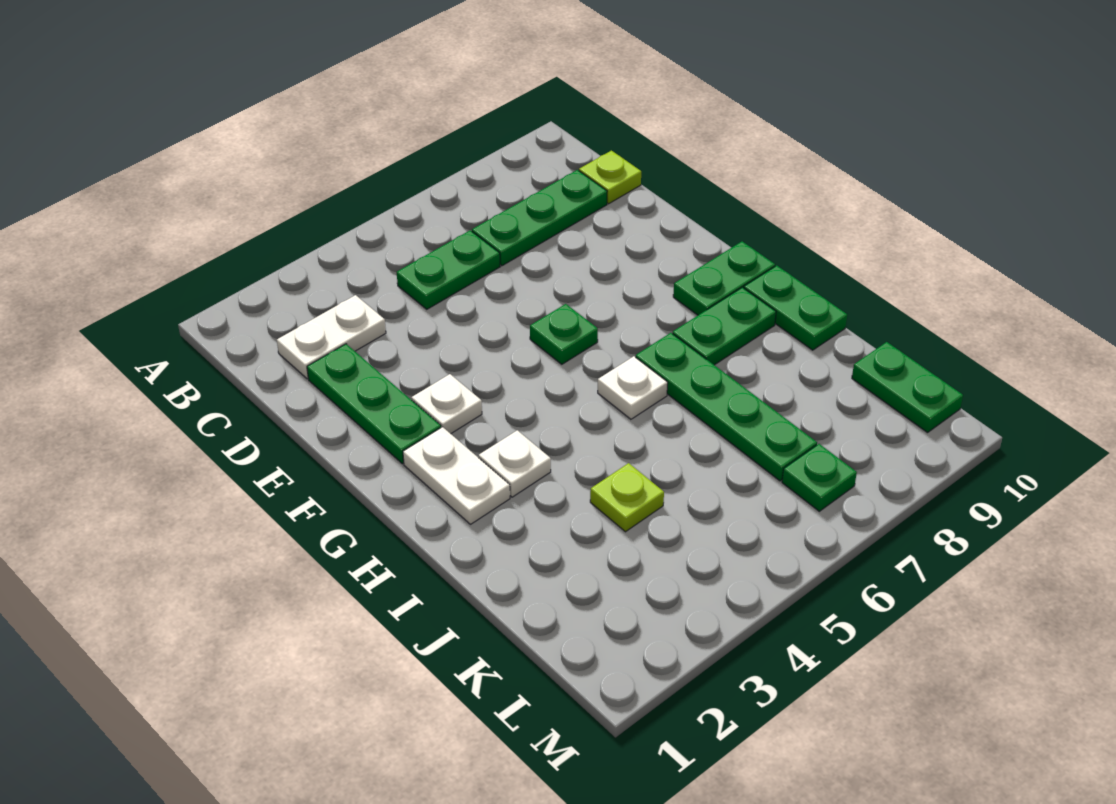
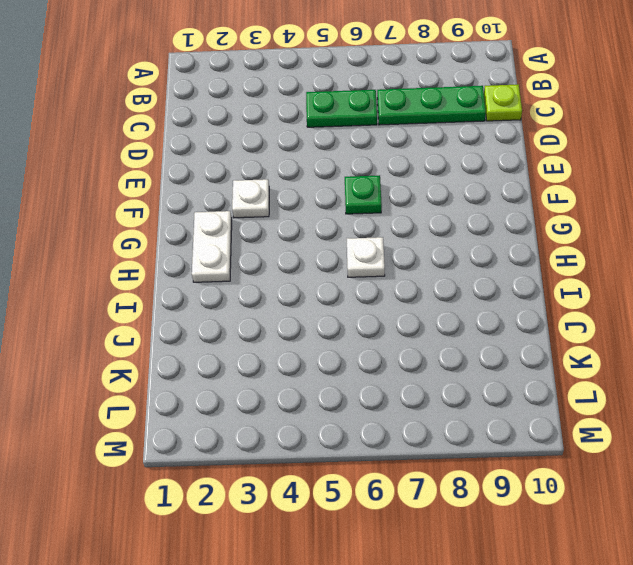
none -> white 1x2 plate [277,295,386,379]
none -> green 1x3 plate [307,344,441,464]
none -> green 1x2 plate [673,241,775,315]

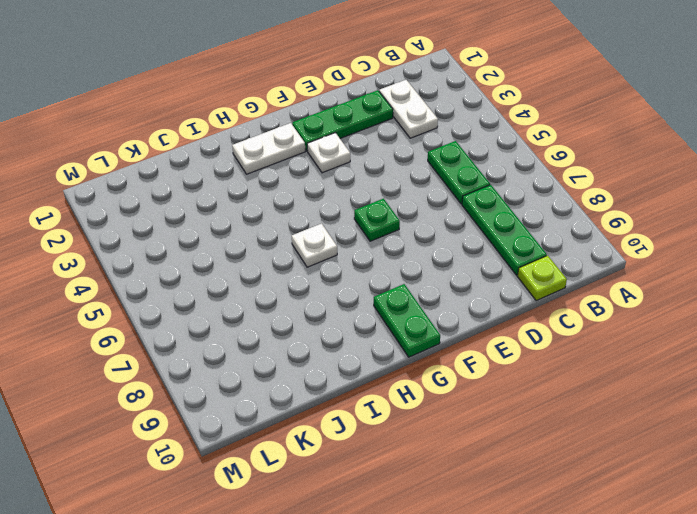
none -> white 1x1 plate [479,430,551,497]
none -> green 1x4 plate [636,333,817,481]
none -> green 1x2 plate [673,287,776,365]

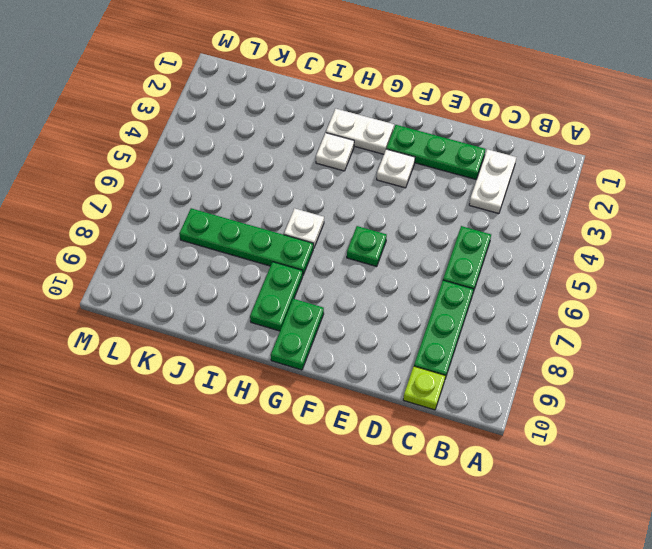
none -> green 1x2 plate [744,266,847,350]
none -> lime 1x1 plate [590,463,664,532]
none -> green 1x2 plate [852,342,963,433]

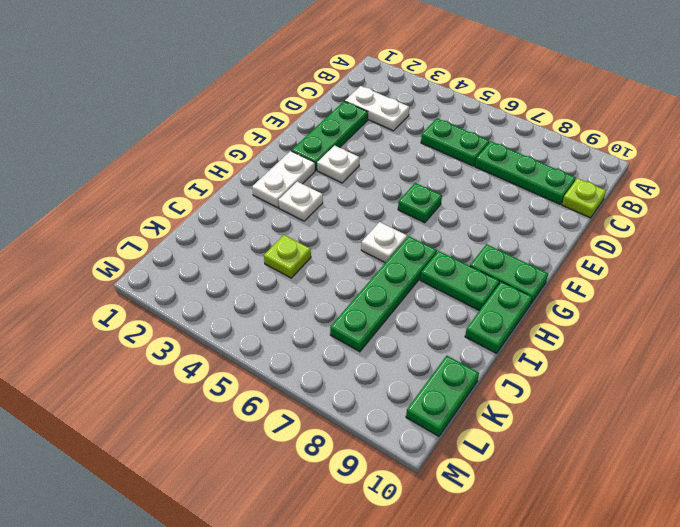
none -> green 1x1 plate [782,444,857,511]

